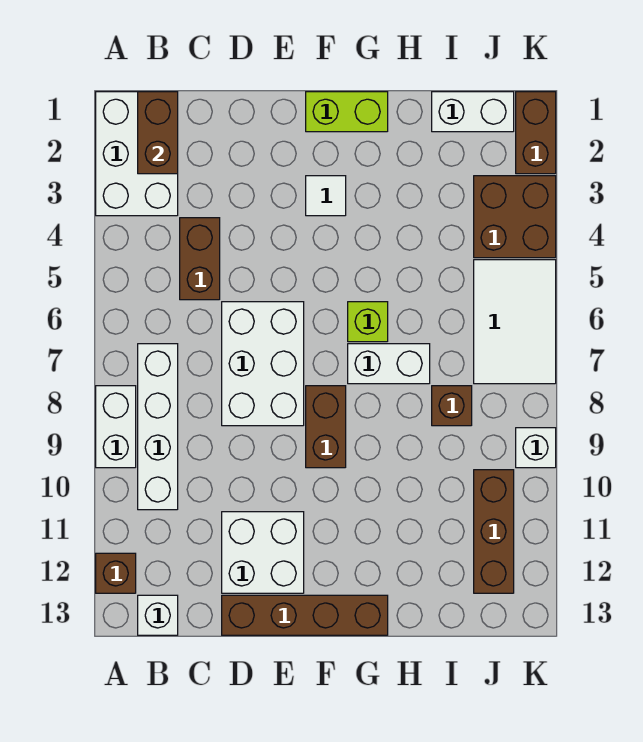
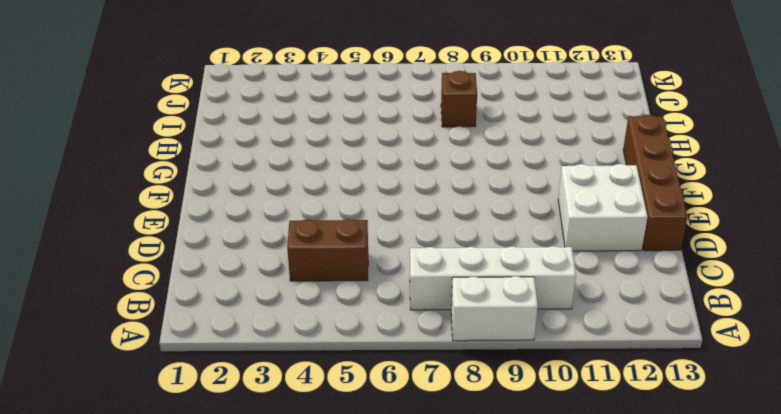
none -> white 2x3 brick [96,92,178,216]
none -> brown 1x1 brick [96,553,136,593]
none -> white 1x1 brick [138,595,178,635]

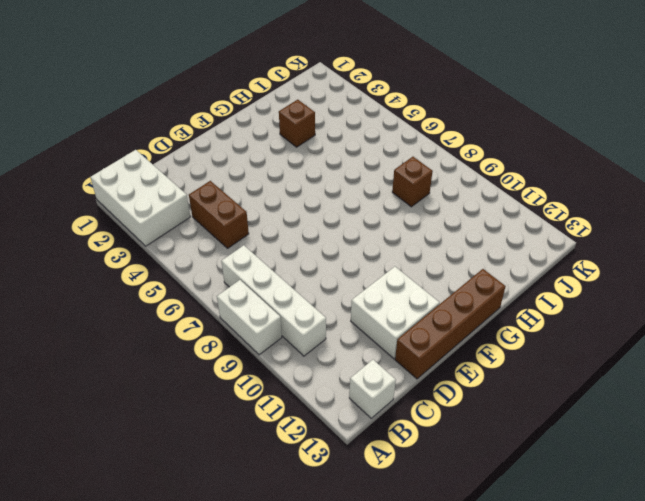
brown 1x1 brick [279,100,315,147] -> brown 1x1 brick moved to [96,553,136,593]
none -> white 2x3 brick [222,302,304,426]
none -> lime 1x2 brick [306,92,388,132]
none -> white 1x1 tile [306,176,346,216]

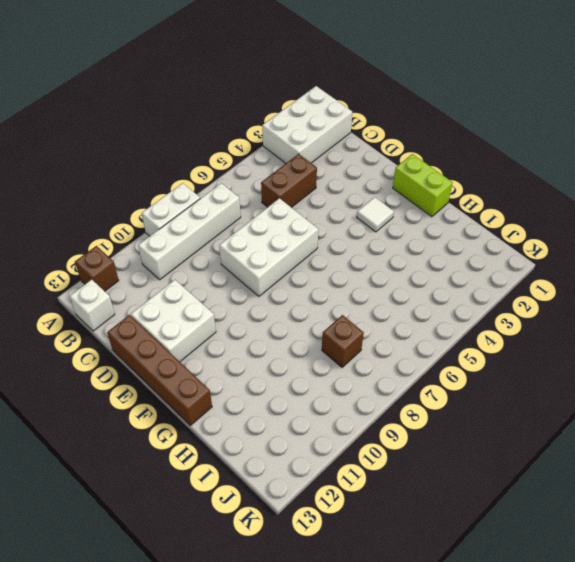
none -> brown 1x2 brick [306,386,346,468]
none -> lime 1x1 brick [348,302,388,342]
none -> white 1x2 brick [348,344,430,384]

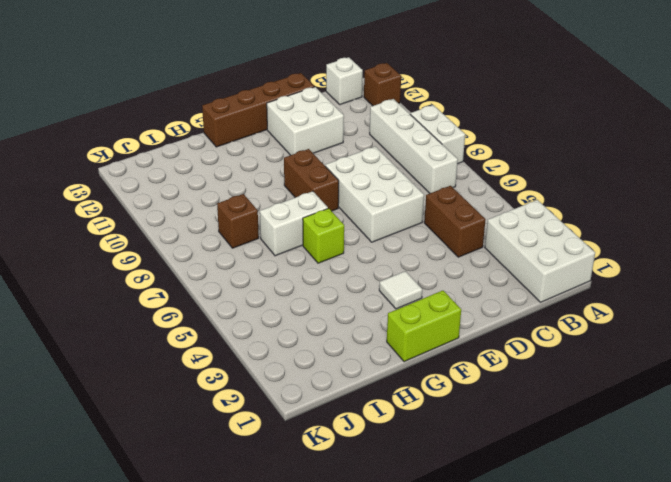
none -> white 1x2 brick [432,92,514,132]
none -> brown 2x2 brick [474,176,556,258]
none -> white 2x3 tile [474,260,556,384]

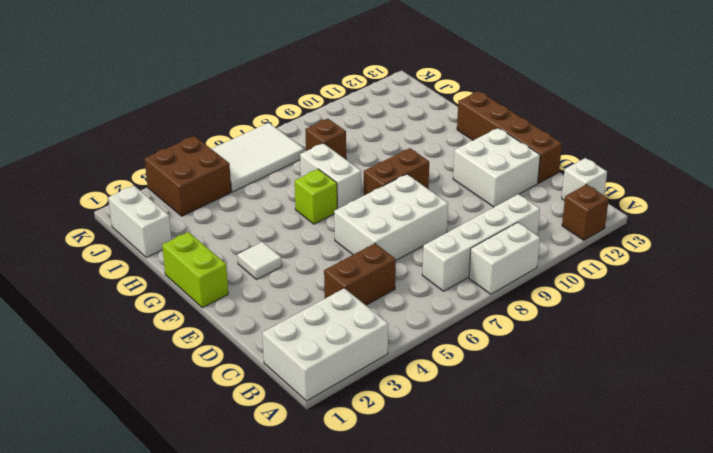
none -> brown 1x3 brick [474,470,514,593]
none -> brown 1x2 brick [516,92,556,174]
none -> white 1x1 brick [516,428,556,468]

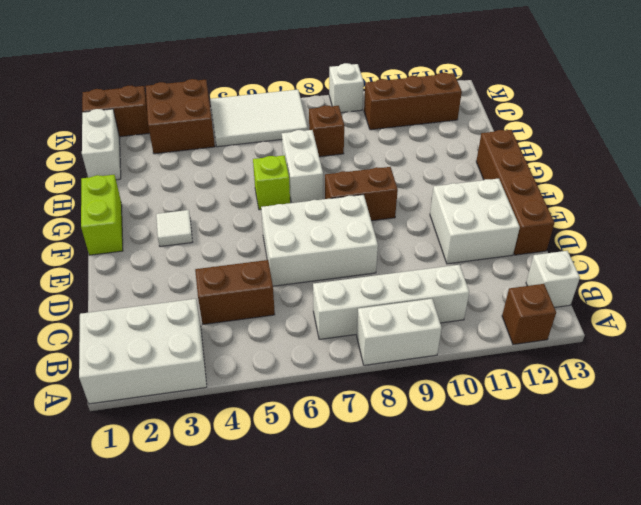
none -> brown 1x2 brick [138,92,178,174]

